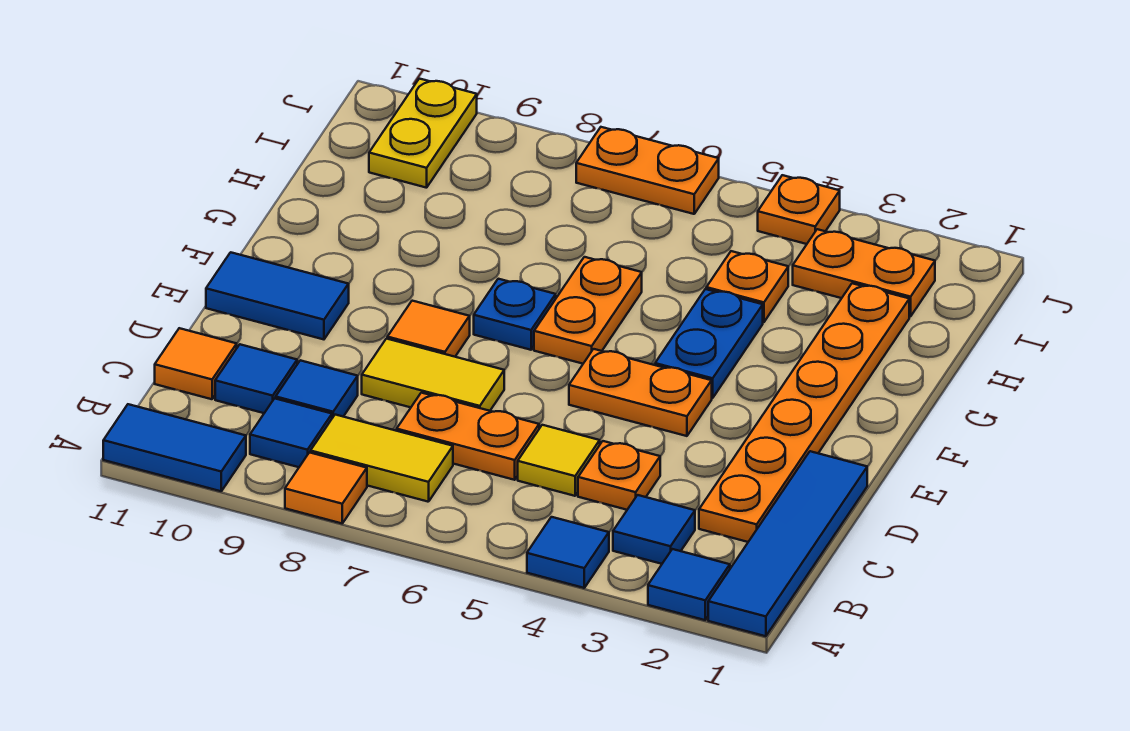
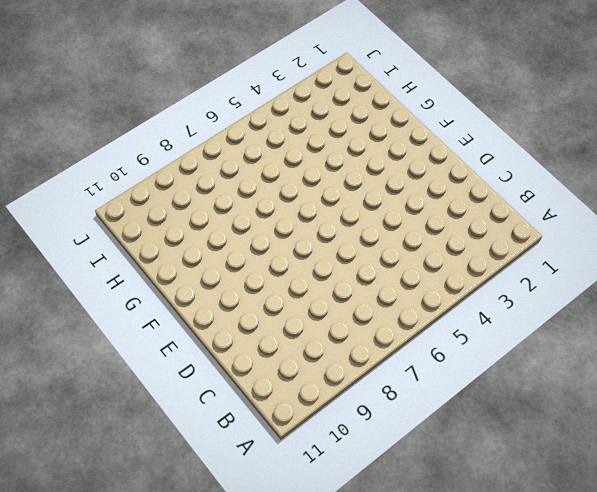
none -> blue 1x4 tile [708,451,867,636]
none -> blue 1x1 tile [648,549,730,620]
none -> blue 1x1 tile [527,517,609,588]

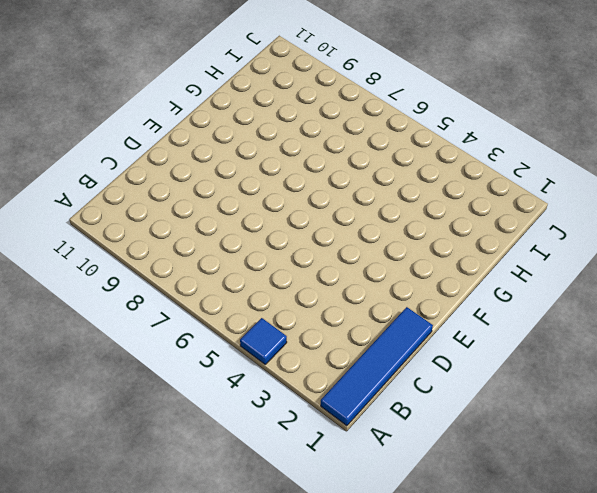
none -> blue 1x1 tile [648,549,730,620]
none -> orange 1x1 tile [285,453,367,523]
none -> blue 1x2 tile [103,404,246,491]

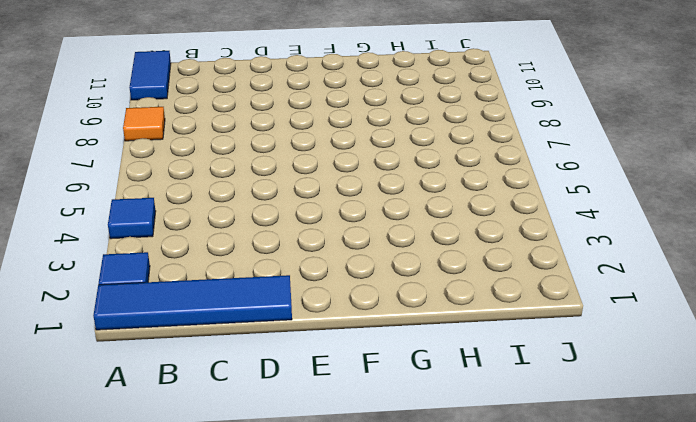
none -> blue 1x1 tile [613,495,695,564]
none -> yellow 1x2 tile [311,415,453,502]
none -> blue 1x1 tile [250,398,332,467]

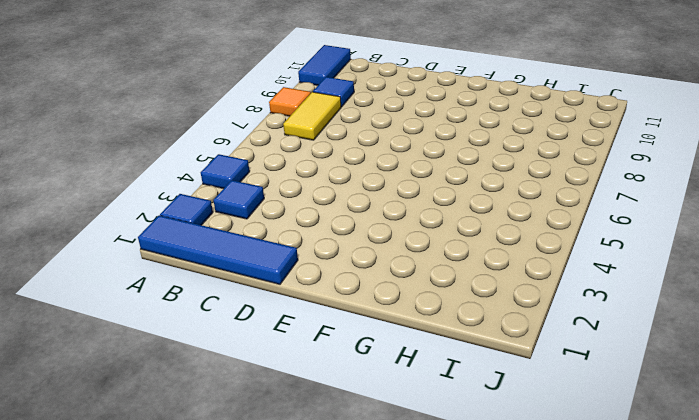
none -> orange 1x6 plate [699,283,909,542]
none -> orange 1x1 plate [578,441,660,510]
none -> yellow 1x1 tile [518,425,600,496]

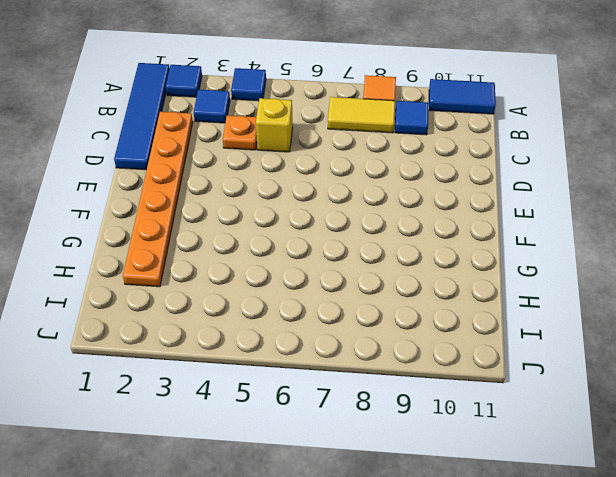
yellow 1x1 brick [256,98,293,152] -> yellow 1x1 tile [518,425,600,496]
none -> orange 1x2 plate [397,393,539,480]
none -> blue 1x1 tile [276,360,358,418]
none -> blue 1x1 tile [215,344,297,413]

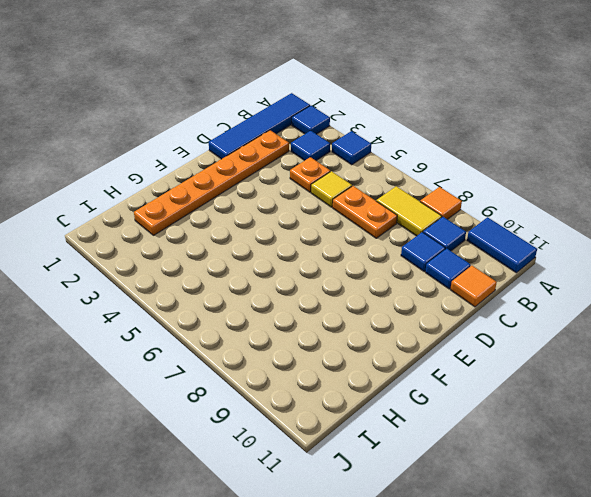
none -> yellow 1x2 tile [362,339,504,411]
none -> orange 1x2 plate [569,349,712,436]
none -> orange 1x1 tile [387,301,470,357]

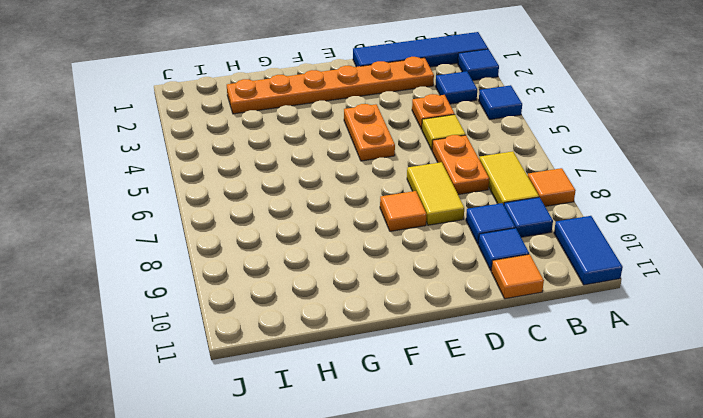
none -> blue 1x2 tile [206,252,349,339]
none -> blue 1x2 plate [655,289,763,398]
none -> orange 1x2 plate [534,257,642,364]

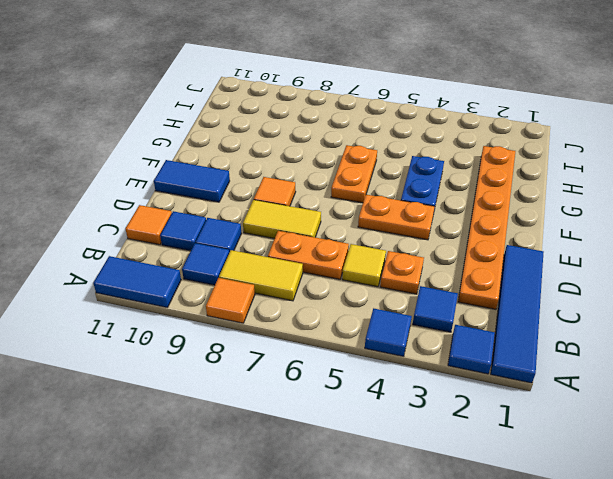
none -> blue 1x1 plate [474,279,556,350]
none -> orange 1x1 plate [706,251,788,322]
none -> orange 1x2 plate [793,229,935,316]

